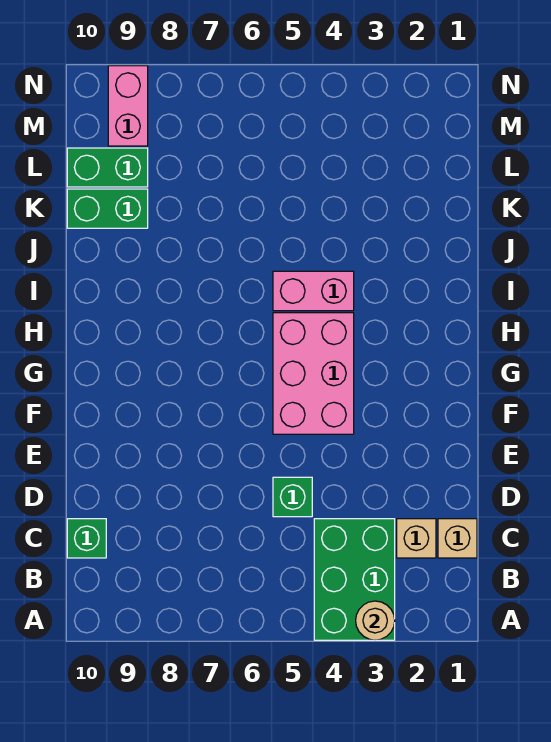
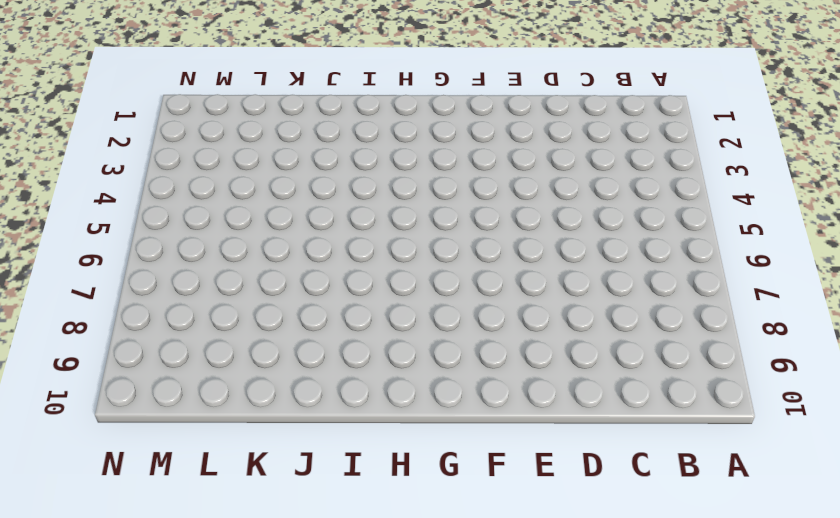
none -> green 2x3 brick [314,519,395,640]
none -> tan 1x1 brick [438,519,477,558]

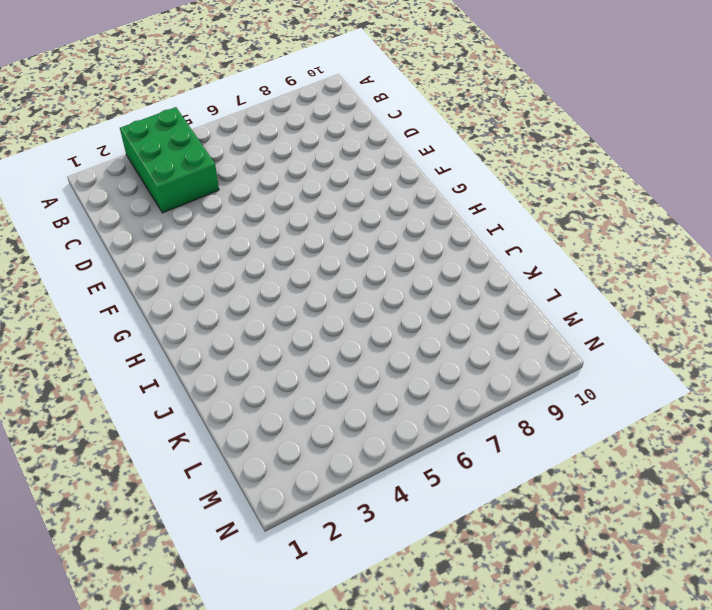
none -> tan 1x1 brick [438,519,477,558]
none -> tan 1x1 brick [397,519,436,558]

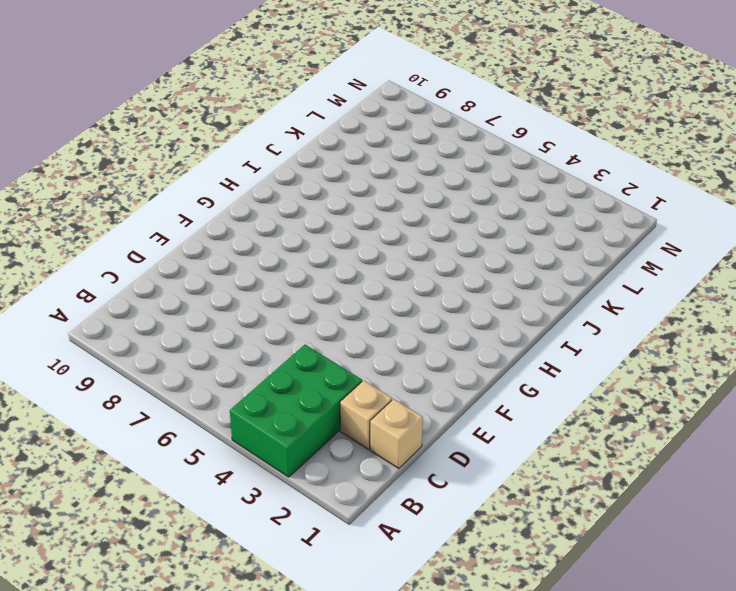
none -> green 1x1 brick [67,519,106,558]
none -> green 1x1 brick [273,477,312,517]

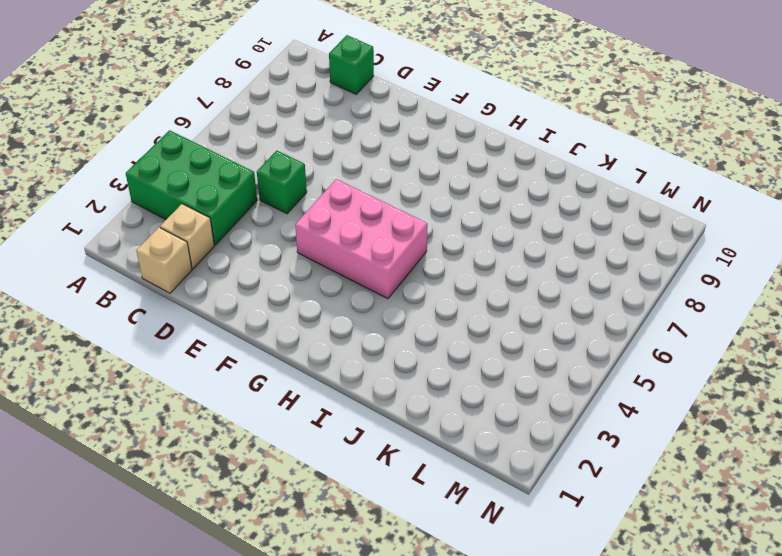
none -> pink 1x2 brick [273,271,354,311]
none -> green 1x2 brick [67,189,148,228]

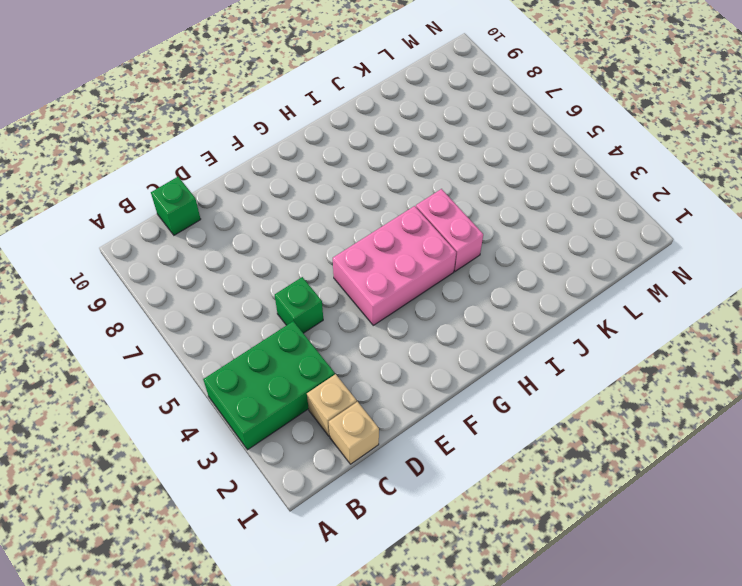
none -> green 1x2 brick [67,189,148,228]
none -> green 1x2 brick [67,148,148,187]

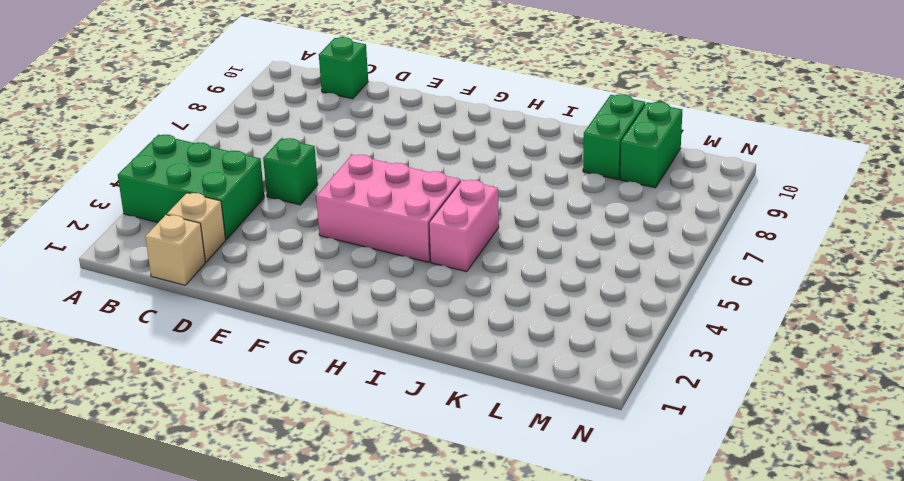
none -> pink 1x2 brick [108,66,148,146]
none -> tan 1x1 round brick [356,601,395,640]

